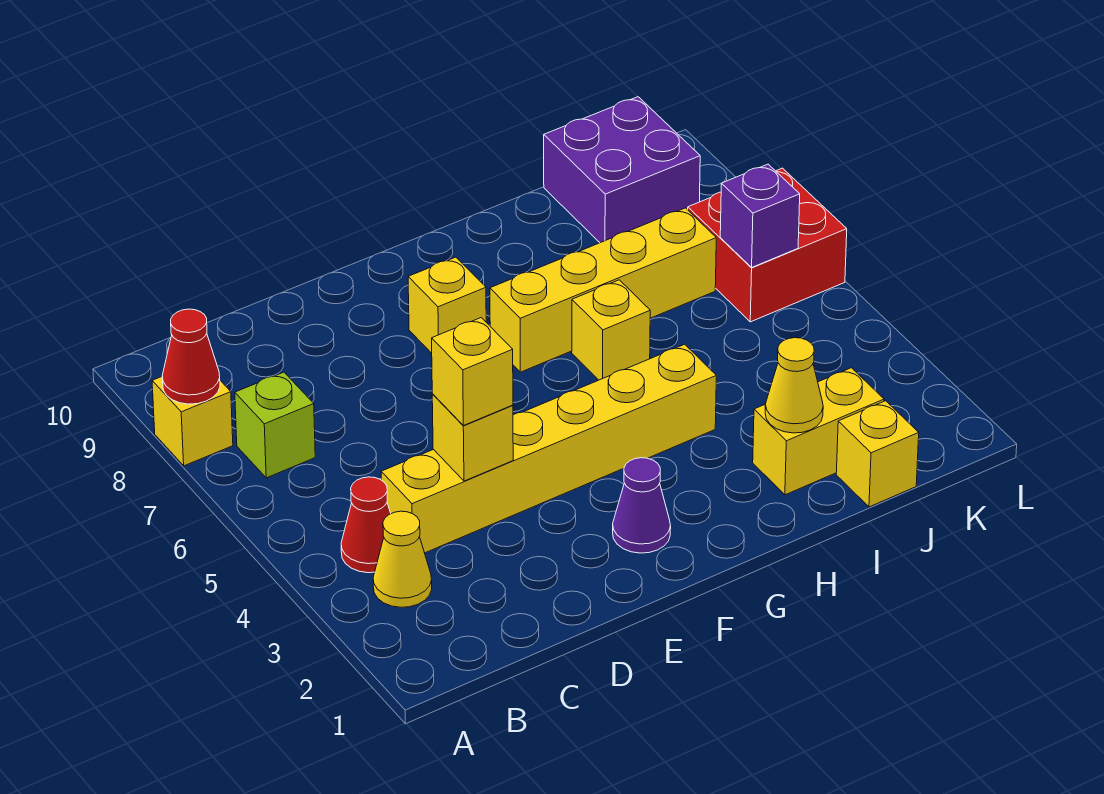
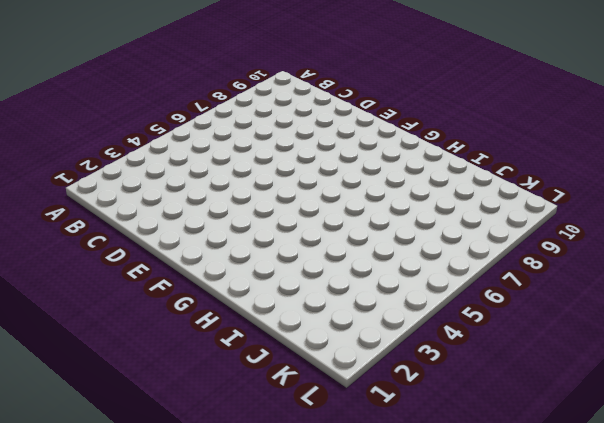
none -> yellow 1x1 brick [152,377,233,466]
none -> yellow 1x1 cone [373,511,432,607]
none -> red 1x1 cone [341,477,391,573]

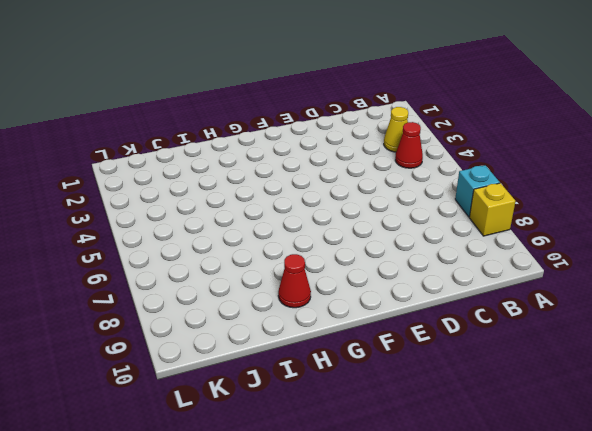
cyan 1x1 brick [455,165,500,217] -> none
red 1x1 cone [278,254,311,308] -> red 1x1 cone moved to [162,309,220,404]
none -> lime 1x1 brick [235,372,315,478]
none -> yellow 1x6 brick [381,344,716,553]
none -> purple 1x1 cone [613,458,671,553]

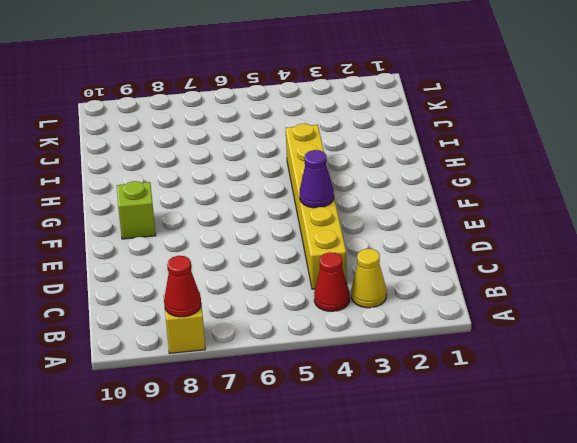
purple 1x1 cone [299,150,334,208] -> purple 1x1 cone moved to [613,458,671,553]
lime 1x1 brick [117,181,156,239] -> lime 1x1 brick moved to [235,372,315,478]
none -> yellow 1x1 brick [408,257,486,353]
none -> yellow 1x4 brick [490,208,716,372]
none -> yellow 1x1 brick [572,280,650,380]

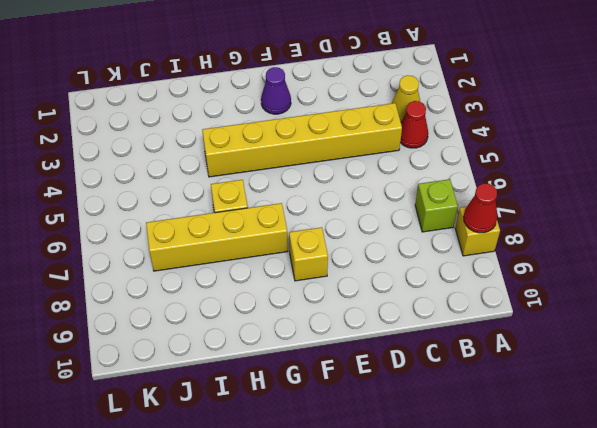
none -> yellow 1x2 brick [753,368,884,495]
none -> yellow 1x1 brick [836,401,919,507]
none -> purple 2x2 brick [544,97,700,243]

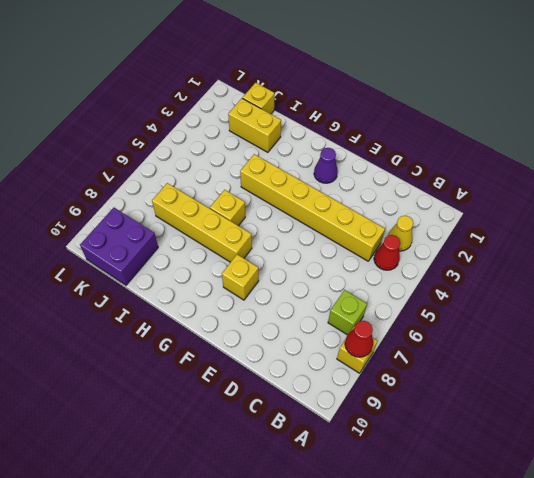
none -> red 2x2 brick [688,168,847,322]
none -> yellow 1x1 brick [432,394,513,481]
none -> yellow 1x1 cone [765,338,823,433]

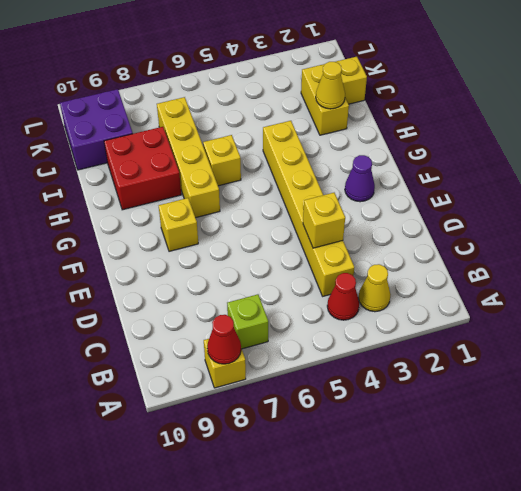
red 2x2 brick [104,127,181,210] -> red 2x2 brick moved to [688,168,847,322]
none -> purple 1x1 brick [720,164,800,268]
none -> yellow 1x1 brick [432,318,513,426]

